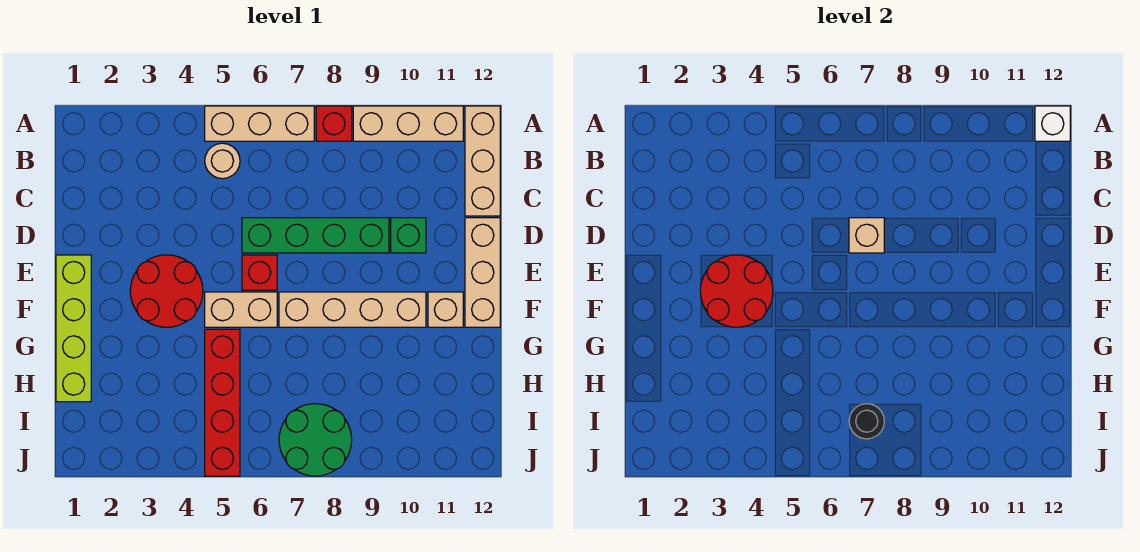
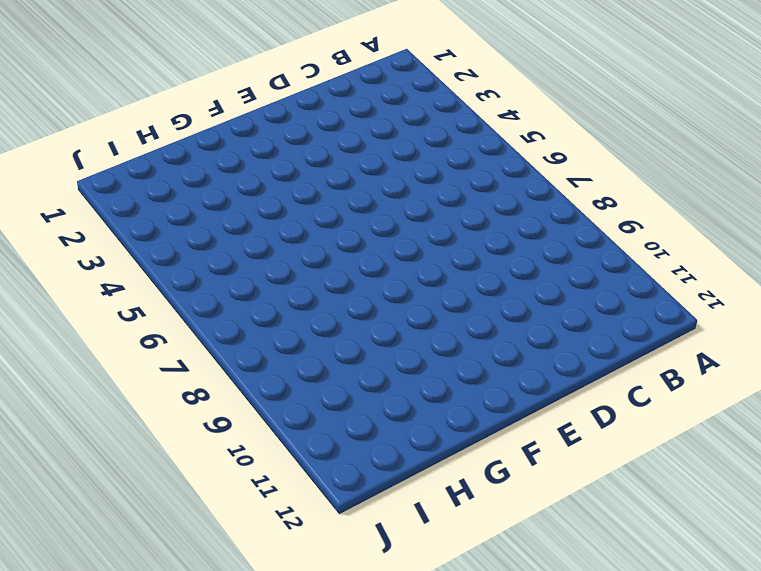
none -> tan 1x3 brick [205,106,314,141]
none -> red 1x1 brick [316,106,352,141]
none -> tan 1x3 brick [353,106,463,141]

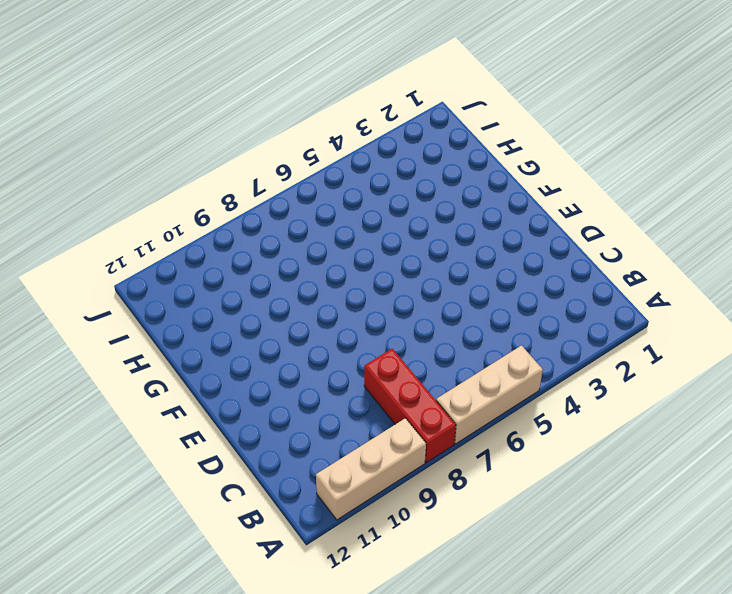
red 1x3 brick [364,349,456,463] -> red 1x1 brick [316,106,352,141]
none -> tan 1x3 brick [465,106,500,216]
none -> tan 1x1 round brick [205,143,240,179]
none -> green 1x4 brick [242,218,389,253]

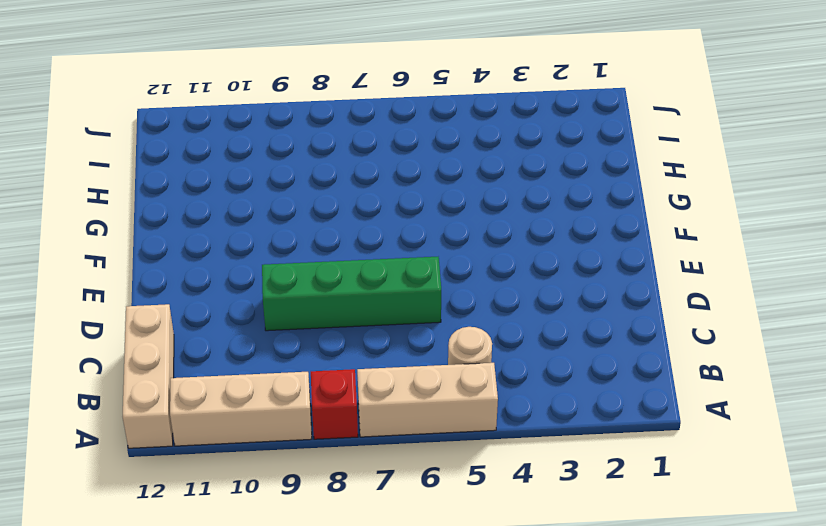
none -> green 1x1 brick [391,218,426,253]
none -> tan 1x3 brick [465,218,500,327]
none -> lime 1x4 brick [56,255,91,402]

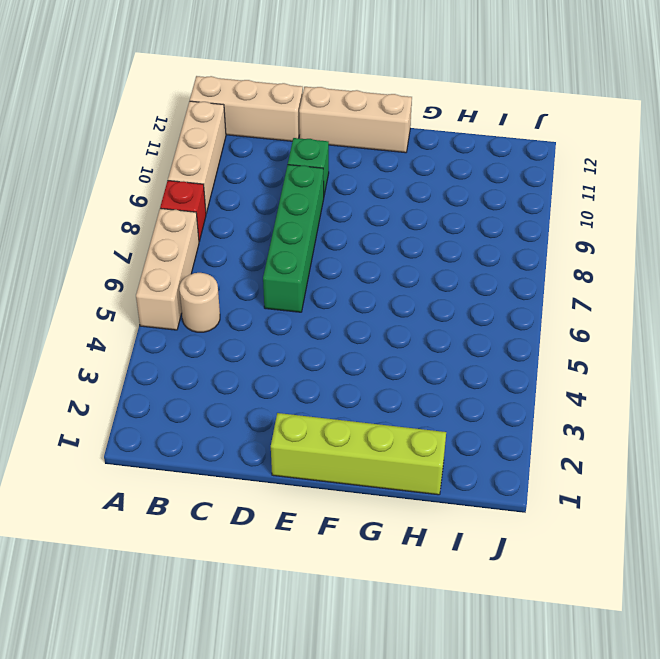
none -> red 2x2 round brick [130,255,203,327]
none -> red 1x1 brick [242,255,277,290]
none -> tan 1x2 brick [205,292,277,327]

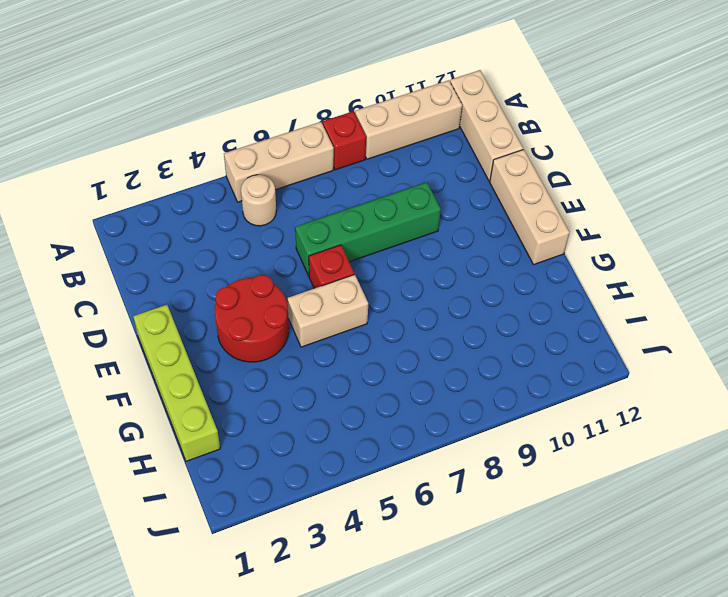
none -> green 1x1 brick [391,218,426,253]
none -> tan 1x4 brick [279,292,426,327]
none -> tan 1x1 brick [428,292,463,327]

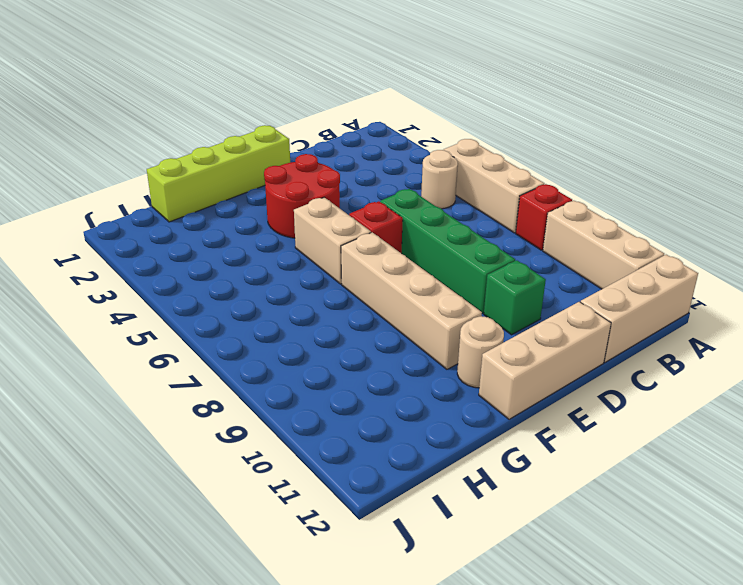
tan 1x1 round brick [457,316,504,388] -> tan 1x1 brick [428,292,463,327]
none -> red 1x4 brick [205,329,240,476]
none -> green 2x2 round brick [279,404,352,476]
none -> white 1x1 brick [1035,106,1070,141]

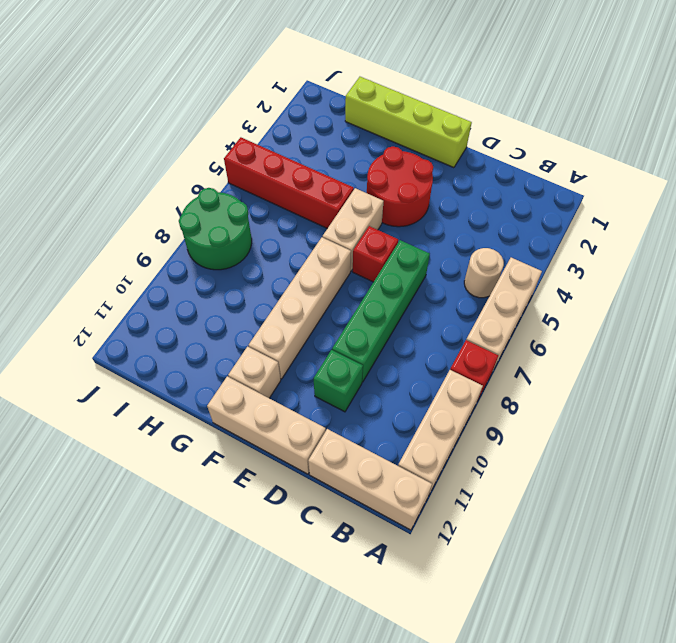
none -> white 1x1 brick [1035,106,1070,141]
none -> tan 1x1 brick [849,218,884,253]
none -> red 2x2 round brick [700,255,773,327]

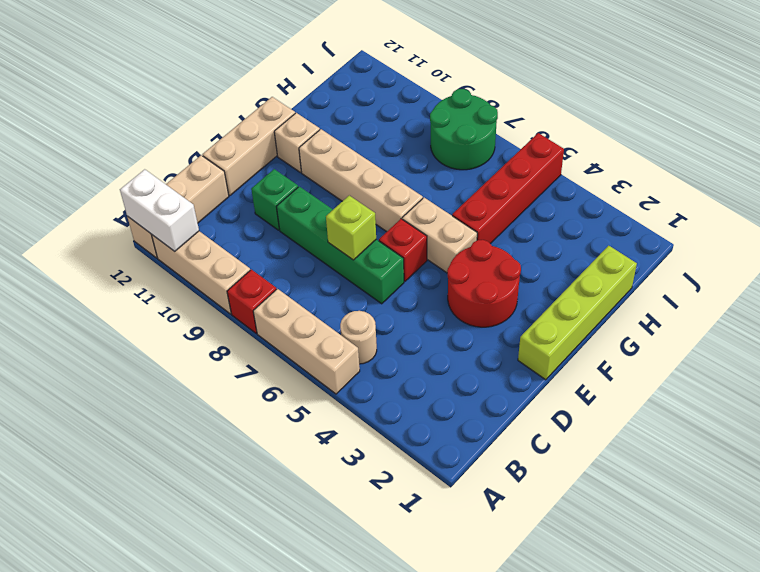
white 1x2 brick [120,169,199,251] -> white 1x1 brick [1035,106,1070,141]
lime 1x1 brick [326,195,376,260] -> tan 1x1 brick [849,218,884,253]
none -> red 2x2 round brick [700,255,773,327]
none -> black 1x1 round brick [849,404,884,439]

